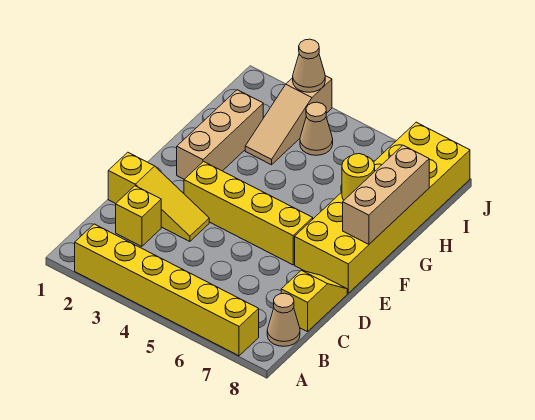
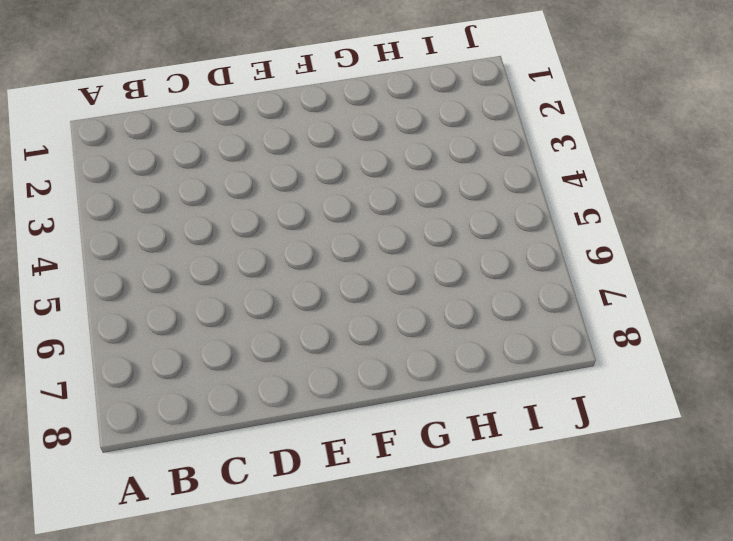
none -> yellow 1x6 brick [75,224,259,356]
none -> tan 1x1 cone [267,293,300,346]
none -> yellow 1x1 brick [116,186,161,247]

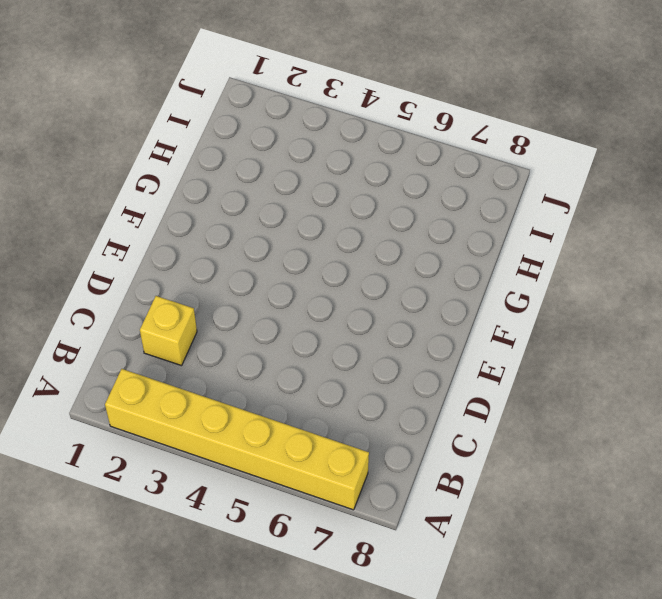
none -> tan 1x1 cone [267,293,300,346]
none -> yellow 1x2 slope [281,270,347,332]
none -> yellow 1x3 slope [108,152,209,242]

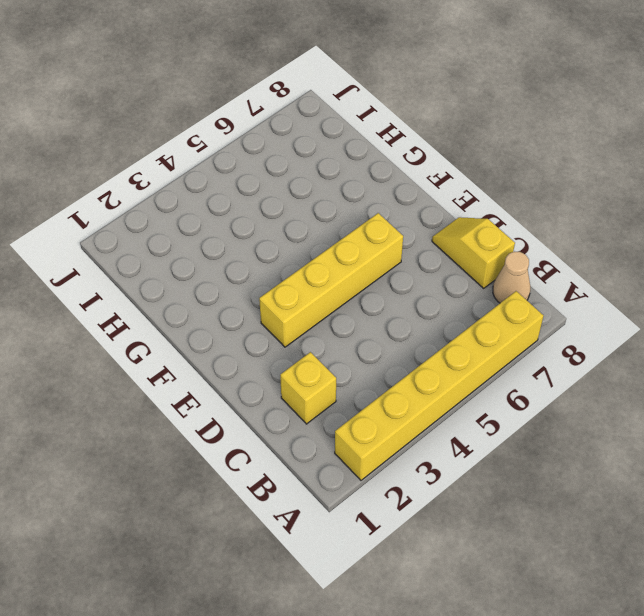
none -> yellow 1x3 slope [108,152,209,242]
none -> yellow 2x6 brick [295,122,470,293]
none -> tan 1x3 brick [177,90,263,179]

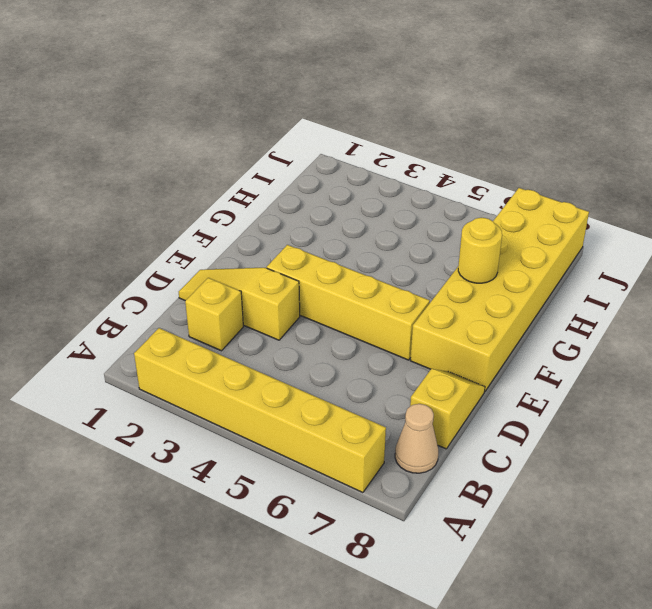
yellow 1x3 slope [179,268,300,340] -> yellow 1x3 slope turned to [108,152,209,242]
none -> tan 1x3 brick [177,90,263,179]
none -> tan 1x3 slope [245,76,332,165]
none -> tan 1x1 cone [300,102,333,155]

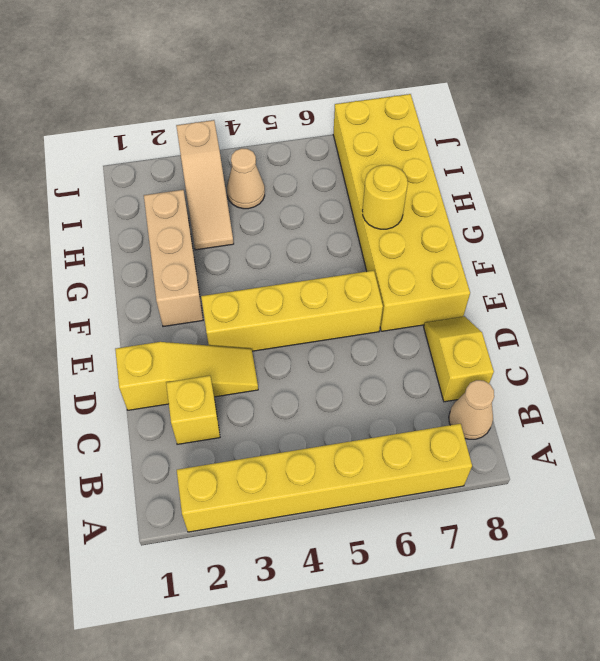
none -> tan 1x3 brick [343,145,429,244]
none -> tan 1x1 cone [293,39,325,92]

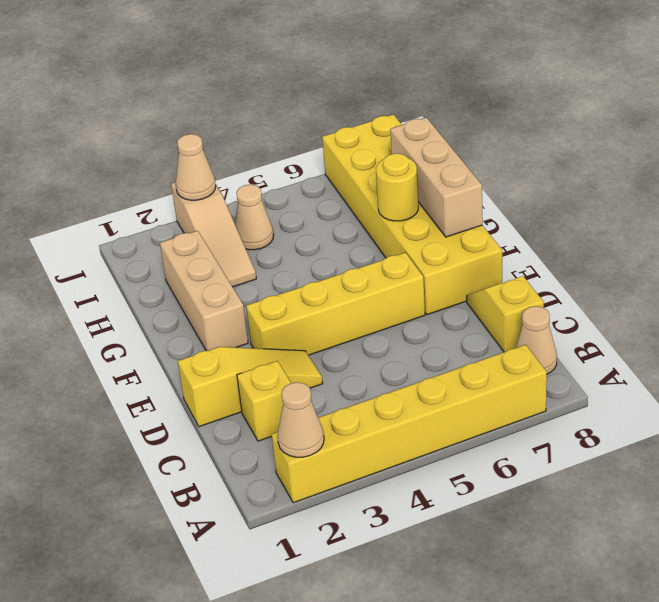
tan 1x1 cone [278,382,324,457] -> none

